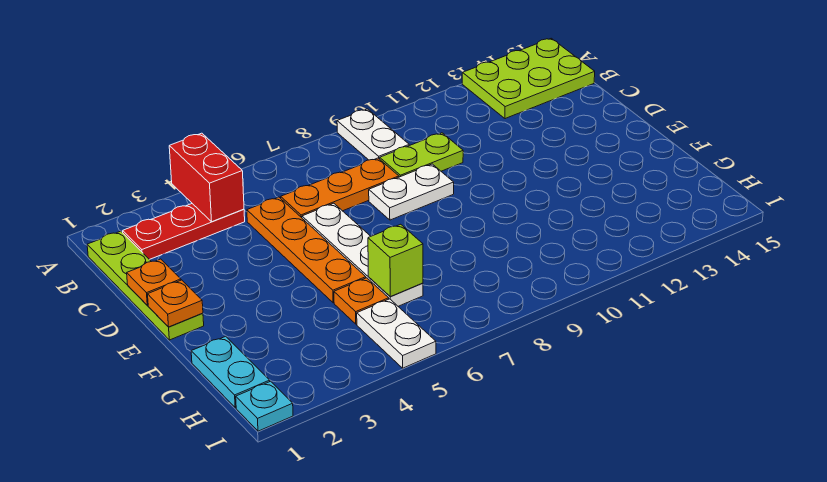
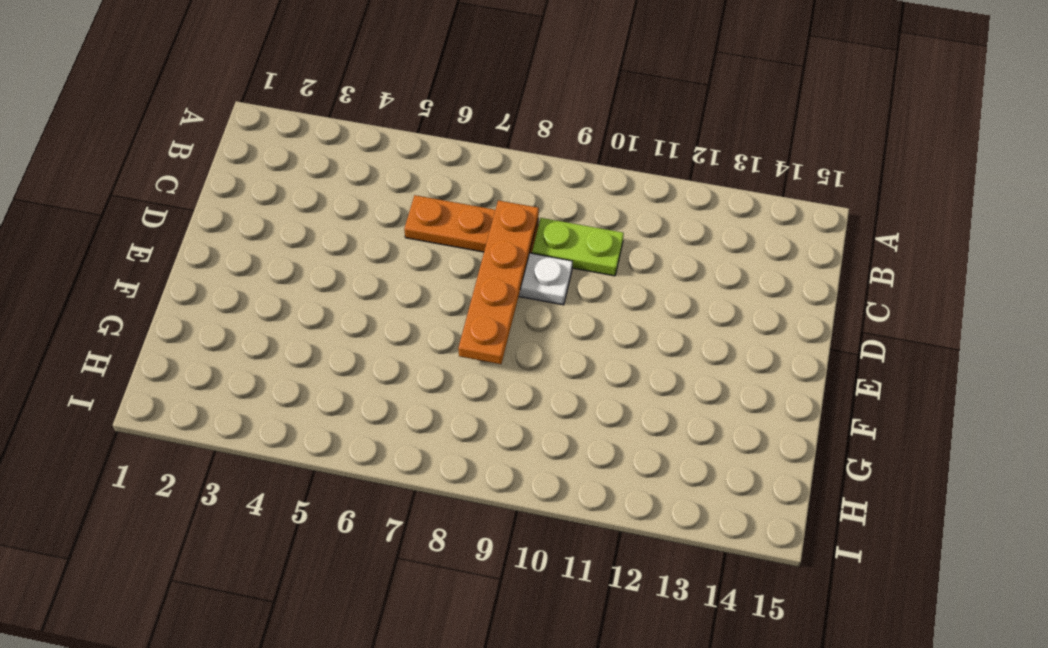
orange 1x4 plate [458,200,539,364] -> orange 1x4 plate moved to [247,197,366,303]
none -> white 1x2 plate [337,109,409,160]
none -> lime 2x3 plate [462,38,595,119]
none -> lime 1x4 plate [87,231,204,340]

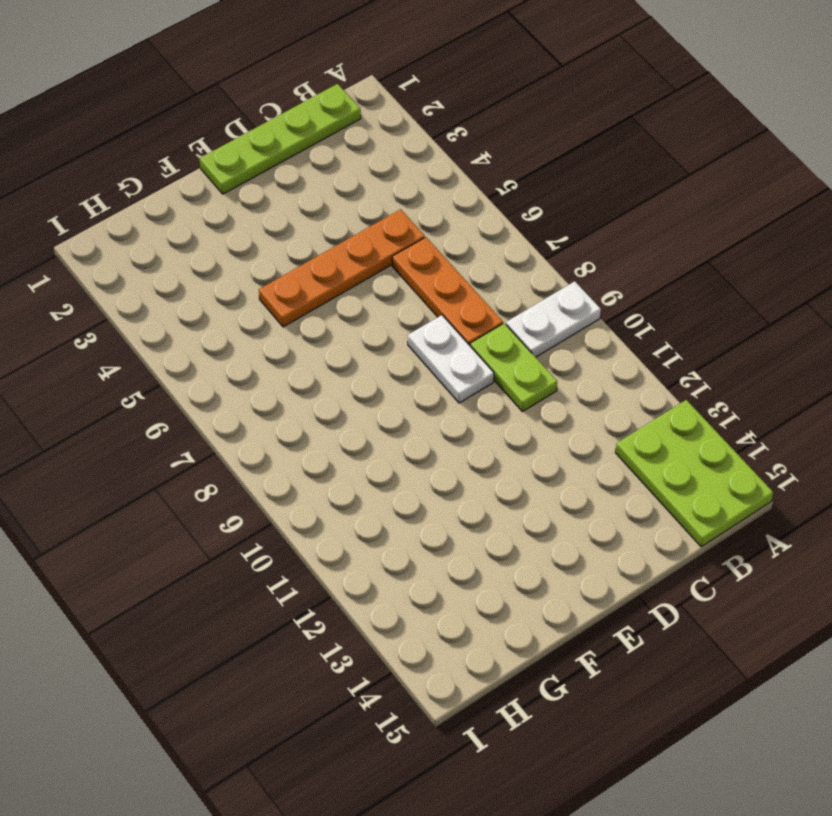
none -> red 1x3 plate [123,204,245,260]
none -> white 1x4 plate [302,203,423,306]
none -> cyan 1x2 plate [191,336,270,408]

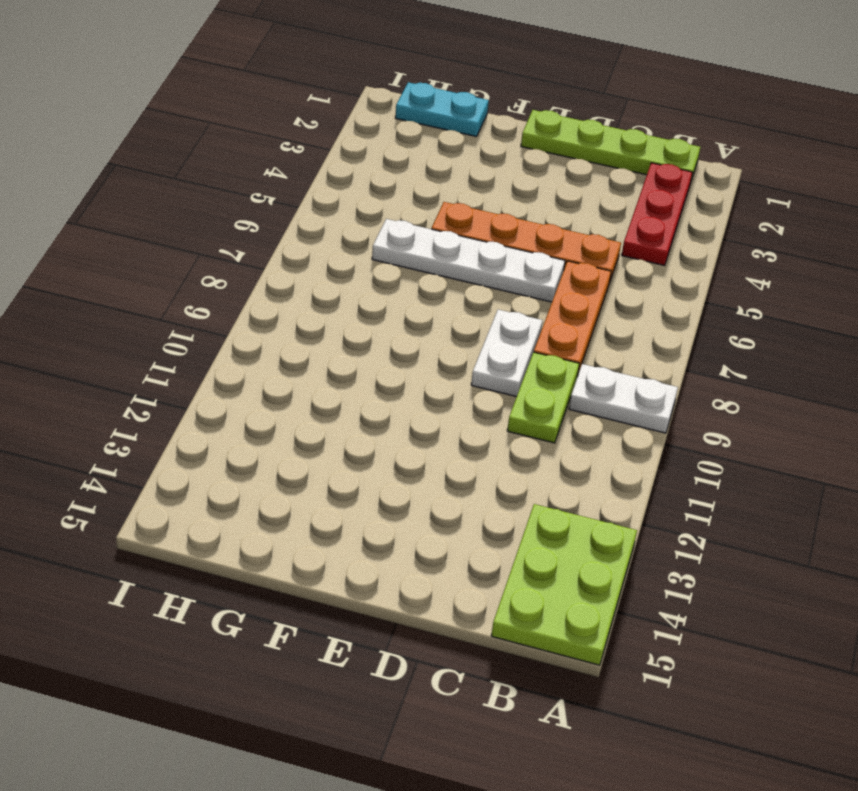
none -> orange 1x1 plate [334,278,389,324]
none -> white 1x2 plate [357,299,436,368]
none -> cyan 1x1 plate [236,381,293,431]

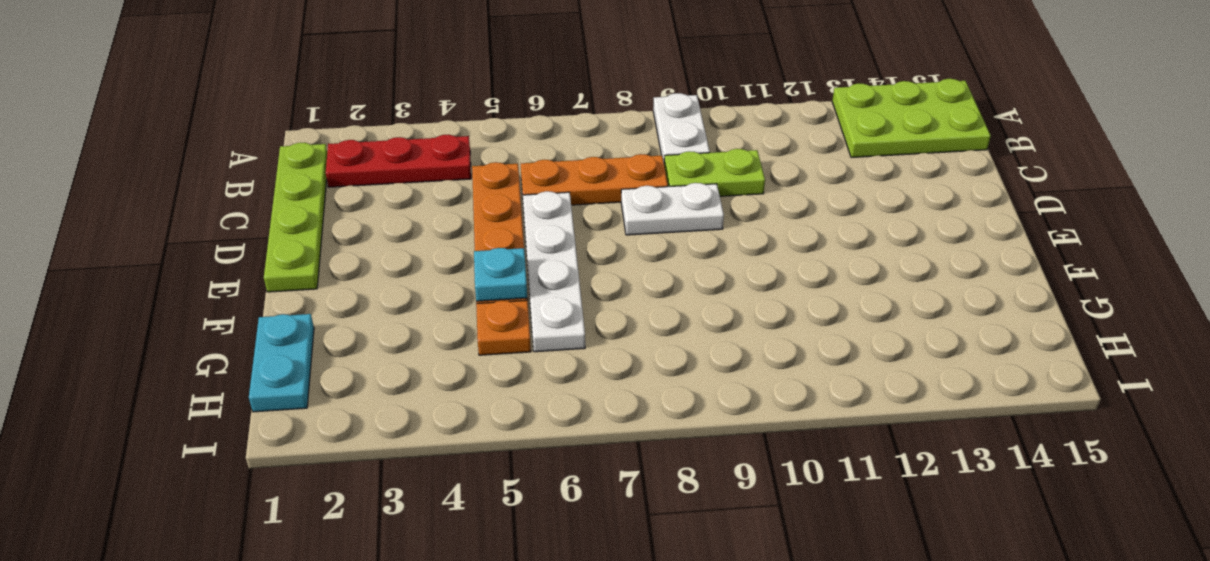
cyan 1x1 plate [474,248,527,301] -> cyan 1x1 plate moved to [236,381,293,431]
none -> white 1x2 plate [357,299,436,368]
none -> red 1x2 brick [169,133,244,222]
none -> orange 1x1 plate [127,259,181,305]

